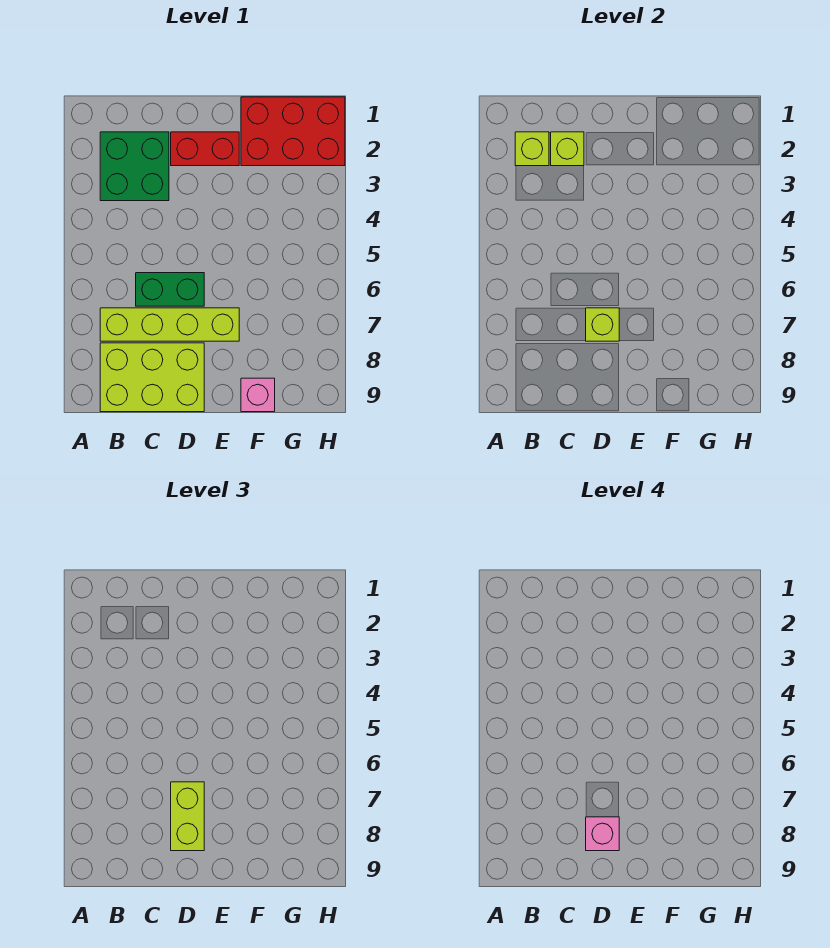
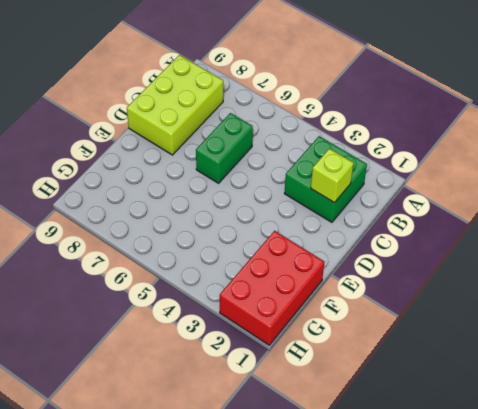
none -> lime 1x4 brick [100,308,239,341]
none -> red 1x2 brick [171,132,239,166]
none -> pink 1x1 brick [241,378,275,412]

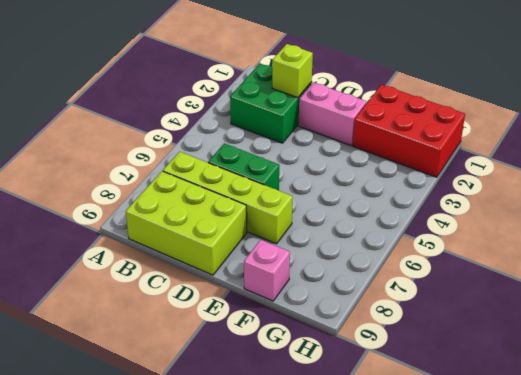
pink 1x2 brick [298,82,367,145] -> red 1x2 brick [171,132,239,166]
none -> lime 1x1 brick [515,132,549,166]
none -> lime 1x1 brick [586,308,619,341]
none -> lime 1x2 brick [171,782,204,851]

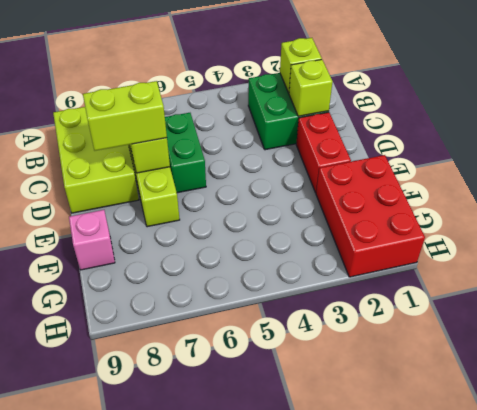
none -> pink 1x1 brick [586,817,619,851]

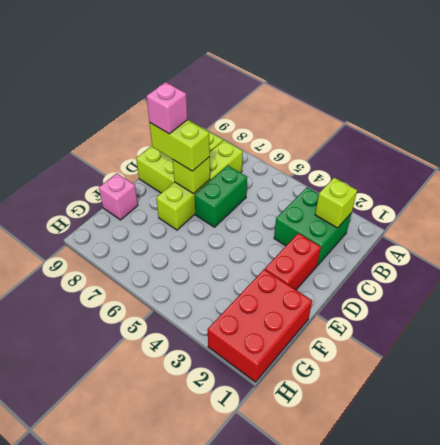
none -> lime 1x1 brick [551,132,584,166]

